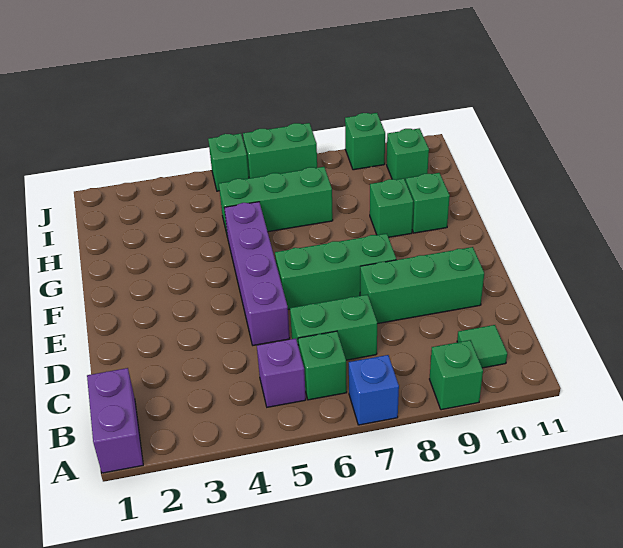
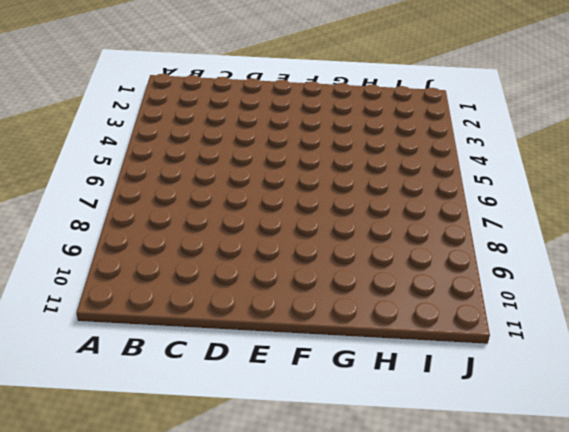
none -> purple 1x2 brick [87,368,143,473]
none -> blue 1x1 brick [349,355,399,425]
none -> green 1x1 brick [430,340,483,410]

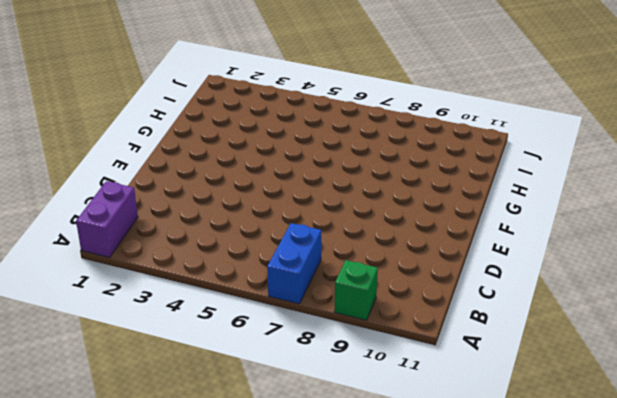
blue 1x2 brick [267,223,321,304] -> blue 1x1 brick [349,355,399,425]
none -> purple 1x1 brick [257,338,306,407]
none -> green 1x1 brick [298,331,347,400]
none -> green 1x1 tile [457,325,507,368]

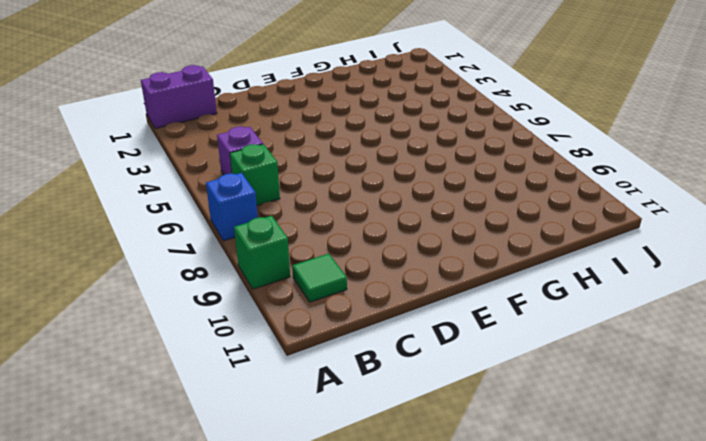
none -> green 1x2 brick [290,295,377,360]
none -> purple 1x4 brick [224,202,290,345]
none -> green 1x3 brick [360,247,484,324]

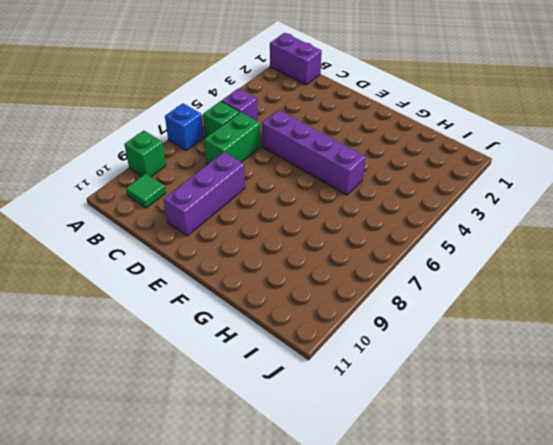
purple 1x3 brick [164,152,245,236] -> green 1x3 brick [360,247,484,324]
none -> green 1x3 brick [275,234,396,310]
none -> green 1x1 brick [370,178,413,237]
none -> green 1x1 brick [406,173,450,233]

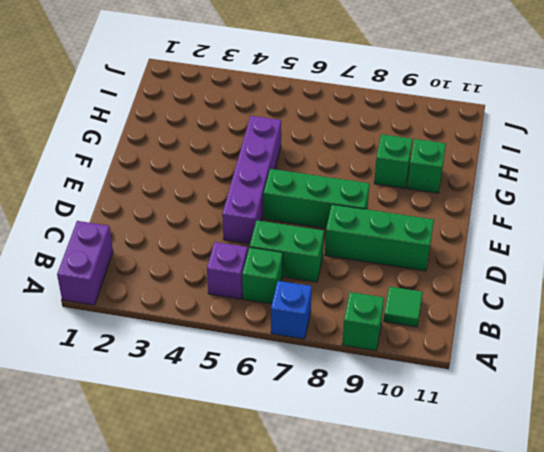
none -> green 1x3 brick [219,167,333,237]
none -> green 1x1 brick [387,128,429,181]
none -> green 1x1 brick [208,134,249,191]

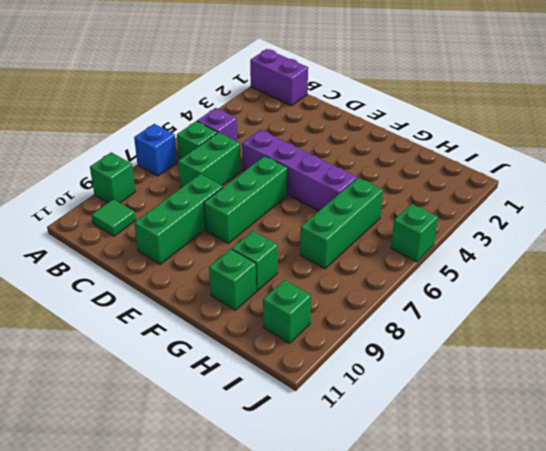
none -> green 1x2 brick [243,123,317,178]
none -> green 1x1 brick [345,113,385,170]

